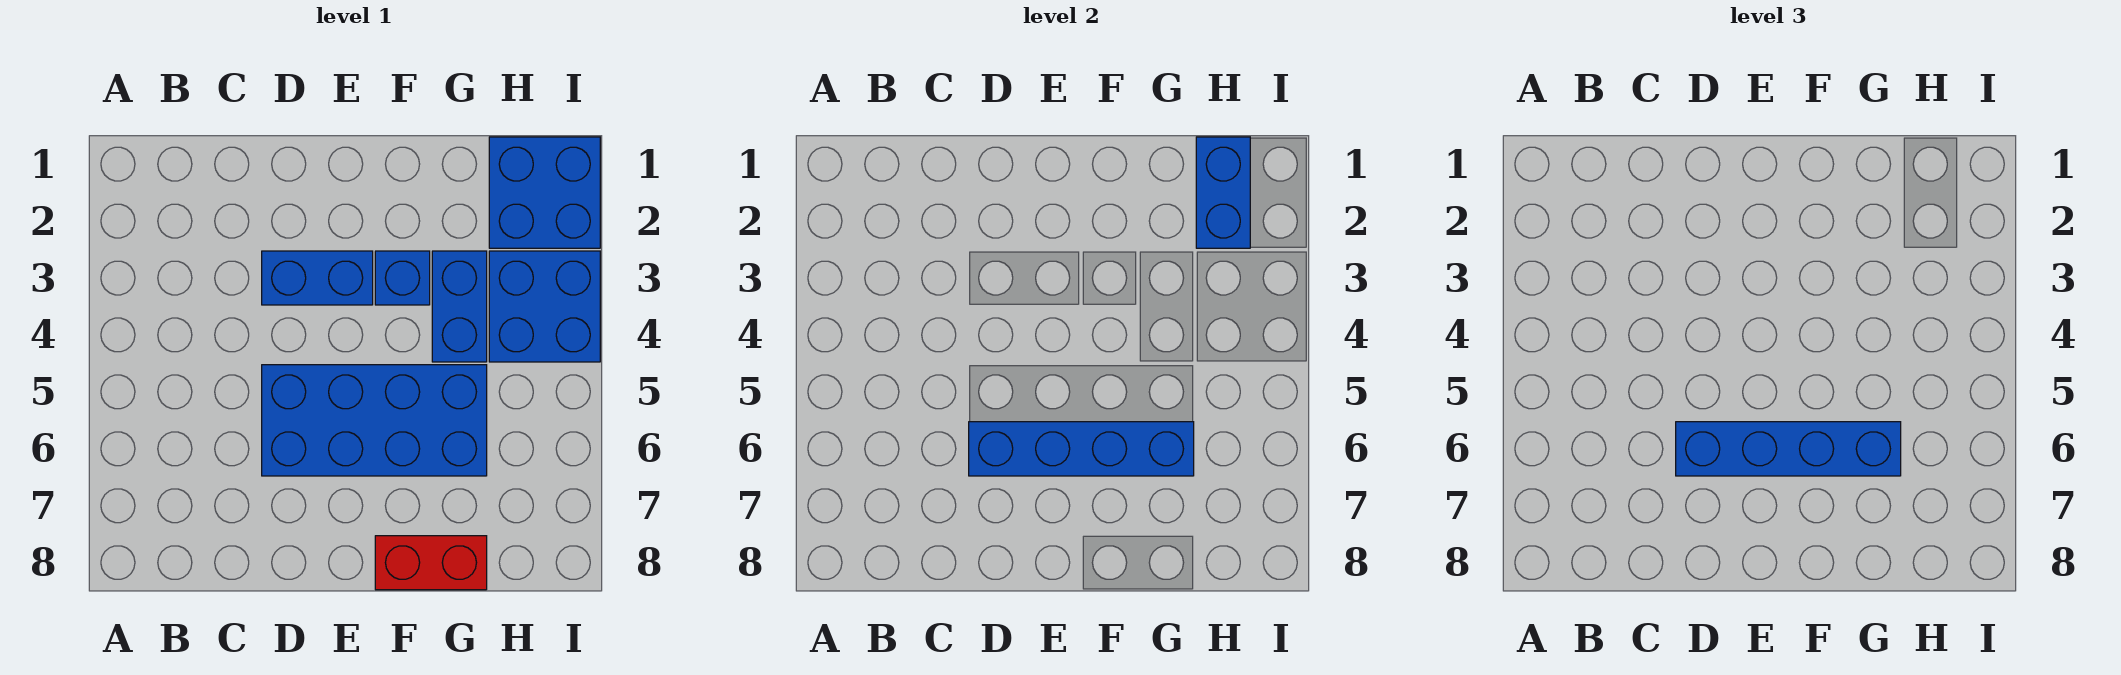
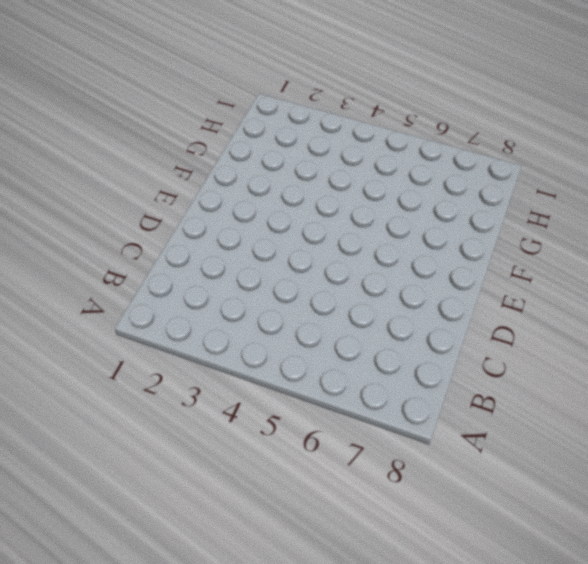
none -> blue 1x2 brick [262,251,373,305]
none -> blue 2x4 brick [262,365,487,476]

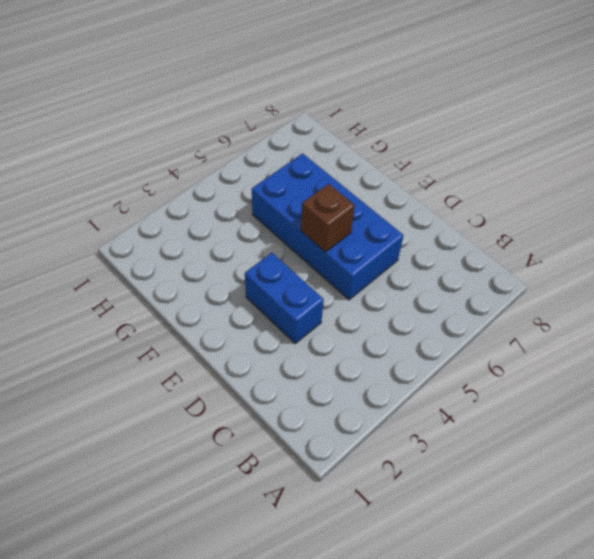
brown 1x1 brick [301,184,355,252] -> none
none -> blue 1x1 brick [375,251,430,305]
none -> red 1x2 brick [375,536,487,590]

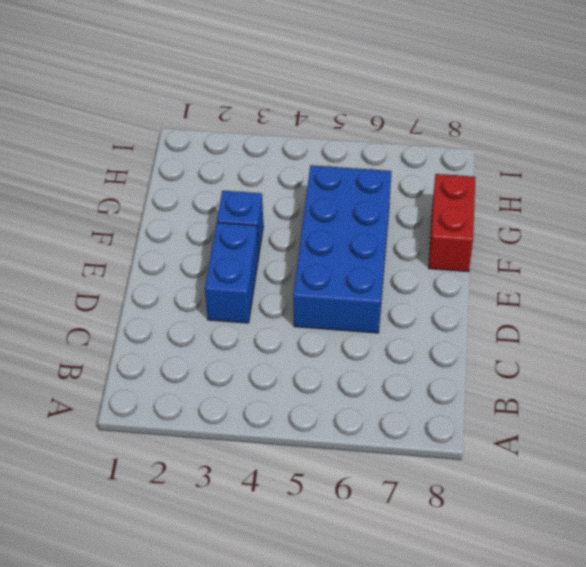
none -> blue 1x2 brick [432,251,487,362]
none -> blue 2x2 brick [489,137,600,248]

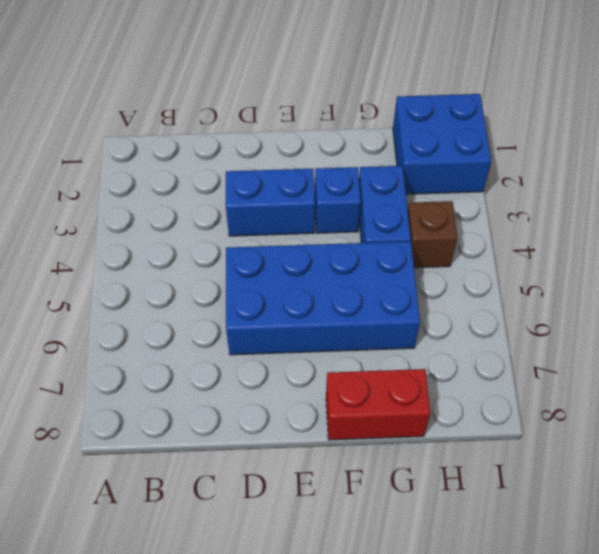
brown 1x1 brick [408,201,457,268] -> blue 2x2 brick [489,251,600,362]
none -> blue 1x4 brick [969,422,1194,476]
none -> blue 1x2 brick [1196,137,1250,248]

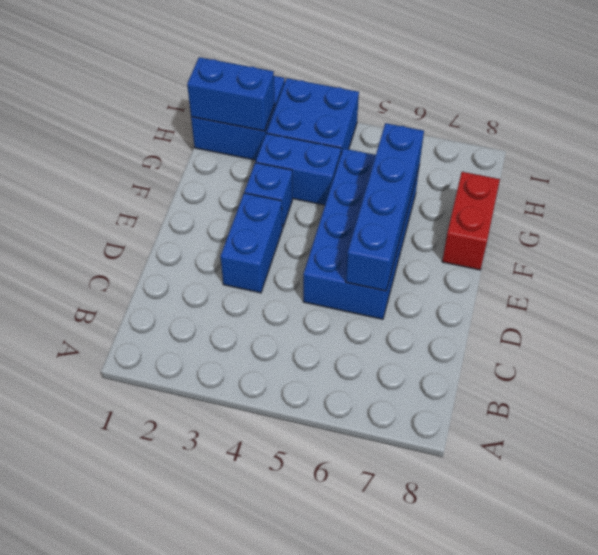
none -> blue 1x4 brick [1676,422,1901,476]

